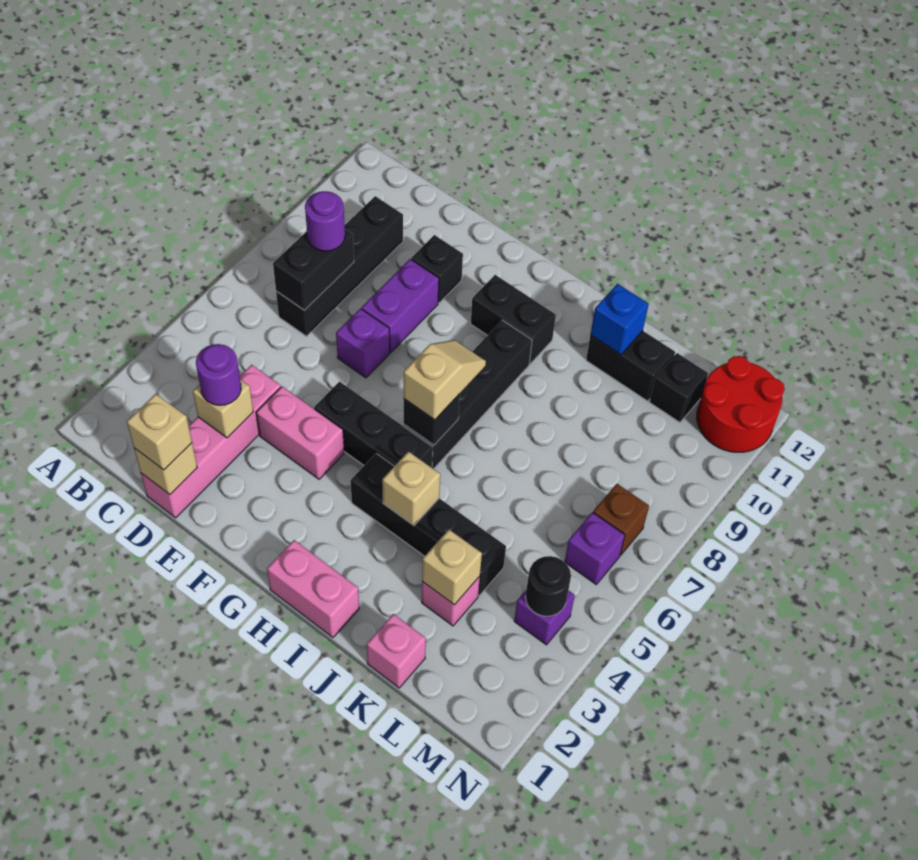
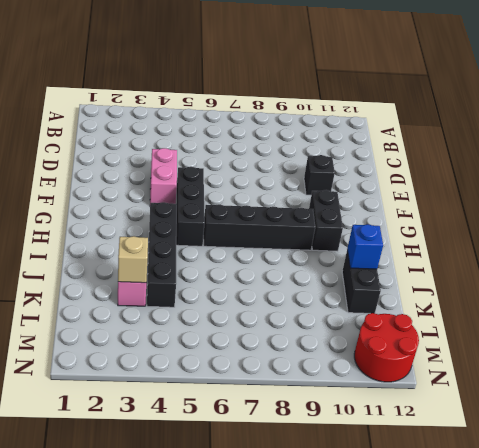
none -> black 1x4 brick [276,196,403,336]
none -> pink 1x4 brick [141,365,281,518]
none -> purple 1x1 brick [336,309,390,378]
none -> purple 1x2 brick [362,259,439,352]

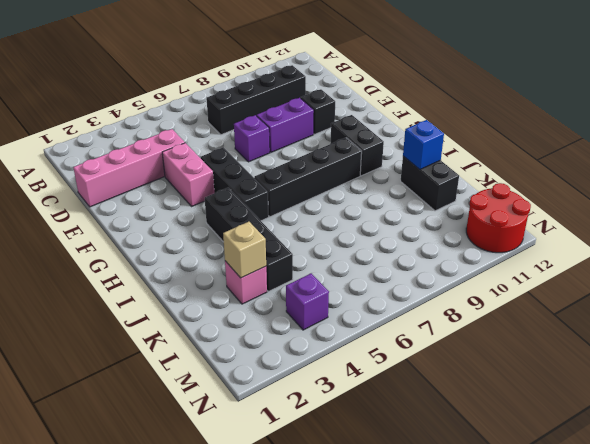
none -> pink 1x2 brick [267,540,359,637]
none -> pink 1x1 brick [367,614,426,688]
none -> black 1x1 brick [650,353,708,422]
none -> purple 1x1 brick [565,512,625,584]

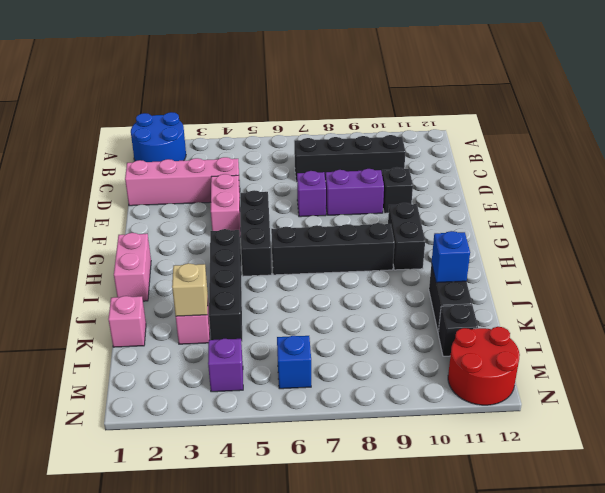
blue 2x2 round brick [131,112,186,162] -> none
blue 1x1 brick [277,336,311,389] -> purple 1x1 brick [565,512,625,584]
none -> brown 1x1 brick [593,484,649,555]
none -> black 1x2 brick [273,229,354,310]
none -> tan 1x1 brick [134,443,197,494]
none -> tan 1x1 brick [193,380,253,438]

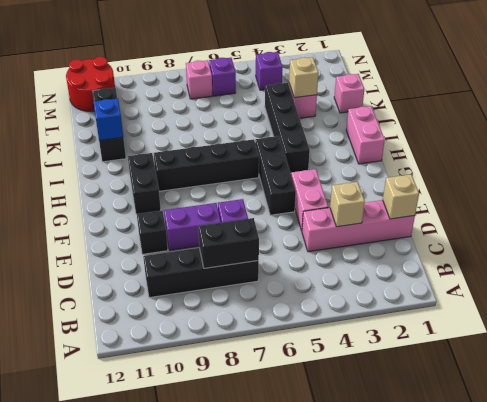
pink 1x1 brick [186,60,212,99] -> brown 1x1 brick [593,484,649,555]
none -> black 1x1 brick [404,394,460,445]
none -> tan 1x1 brick [382,452,440,525]
none -> black 1x1 round brick [525,556,571,616]
none -> purple 1x1 round brick [305,191,345,251]

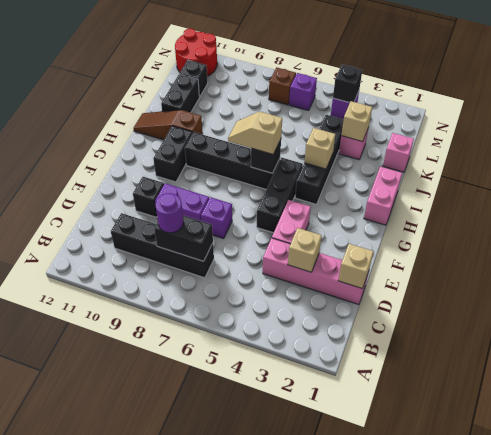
brown 1x3 slope [133,110,203,140] -> none
black 1x1 brick [333,64,362,103] -> black 1x1 round brick [525,556,571,616]
none -> blue 1x1 brick [590,284,649,355]
none -> tan 1x1 brick [127,394,192,470]
none -> purple 1x1 round brick [196,344,241,405]

